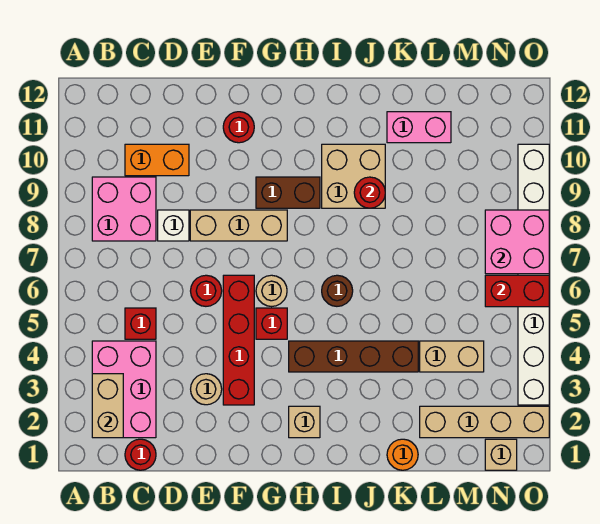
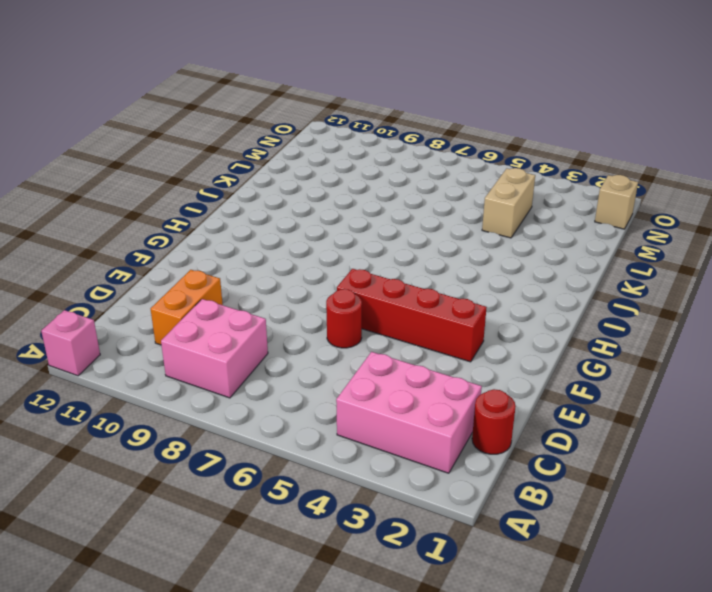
pink 1x1 brick [41,310,100,376] -> none
none -> red 1x1 brick [125,308,156,339]
none -> white 1x1 brick [158,210,189,241]
none -> tan 1x1 round brick [191,374,222,405]

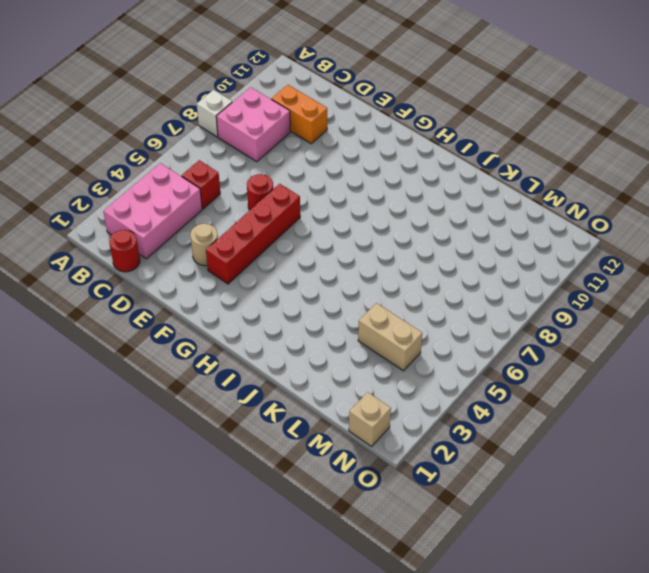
white 1x1 brick [197,90,232,137] -> white 1x1 brick moved to [158,210,189,241]
none -> tan 1x3 brick [190,210,287,241]
none -> red 1x1 round brick [223,112,254,143]
none -> red 1x1 brick [256,308,287,339]

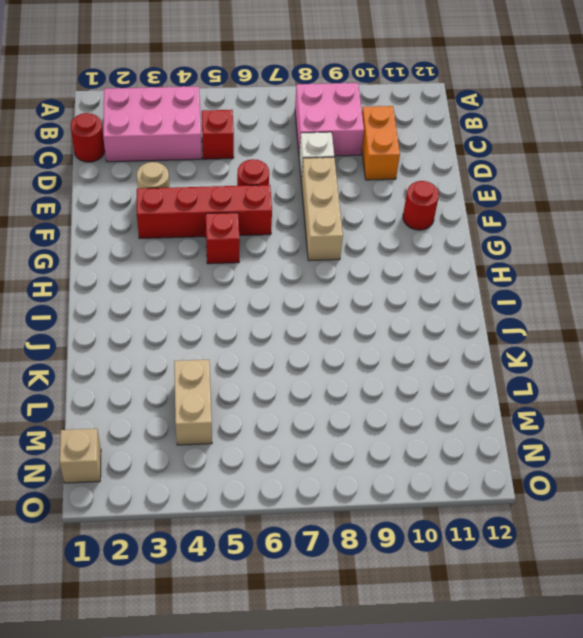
none -> tan 1x1 round brick [256,275,287,307]
none -> brown 1x2 brick [256,177,320,208]
none -> tan 1x1 brick [289,406,320,438]

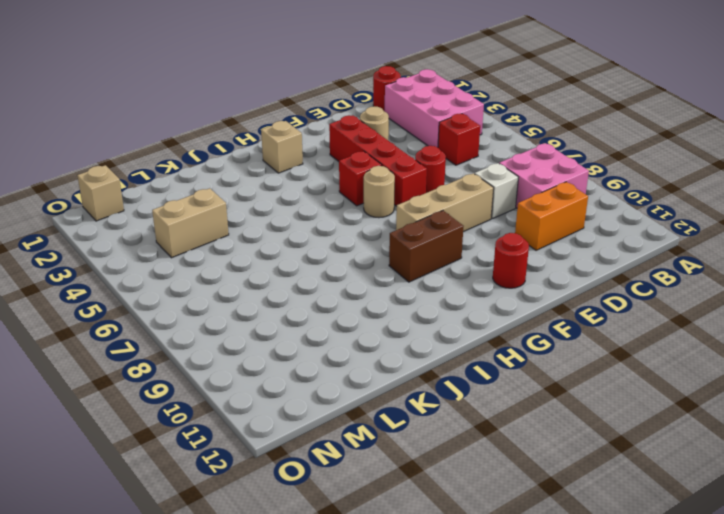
none -> brown 1x4 brick [289,341,418,372]
none -> brown 1x1 round brick [322,275,353,306]
none -> tan 2x2 brick [322,144,385,208]

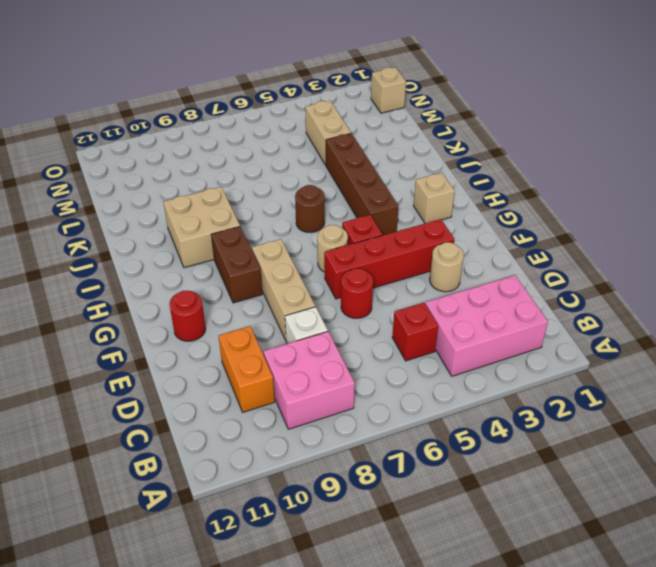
none -> red 1x1 round brick [125,439,156,470]
none -> orange 1x1 round brick [387,439,418,470]
none -> pink 1x2 brick [387,112,451,143]

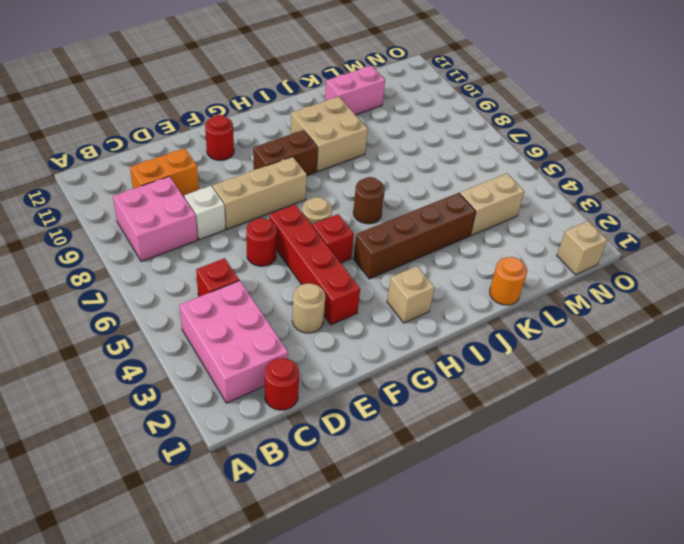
none -> tan 1x4 brick [420,406,549,438]
none -> white 1x8 brick [518,144,549,405]
none -> tan 1x2 brick [92,374,123,438]

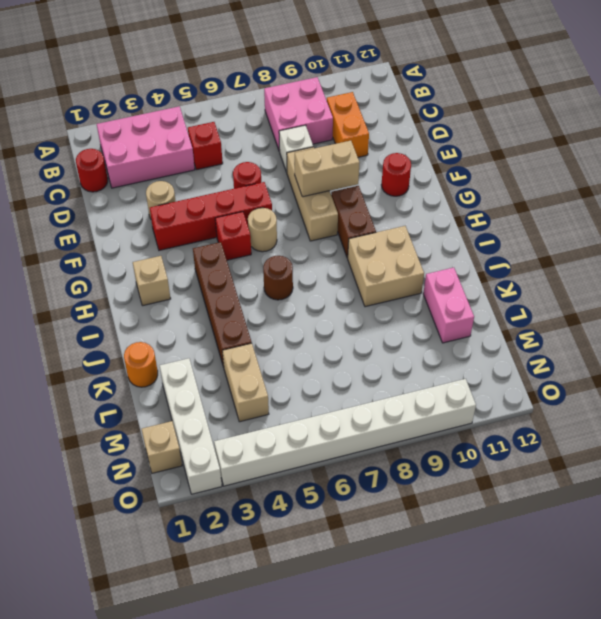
tan 1x2 brick [295,141,360,197] -> tan 1x2 brick moved to [92,374,123,438]
white 1x4 brick [160,358,222,494] -> tan 1x4 brick [420,406,549,438]
none -> red 1x1 round brick [354,177,385,208]
none -> red 1x2 brick [485,275,549,307]
none -> pink 2x2 brick [485,210,549,274]

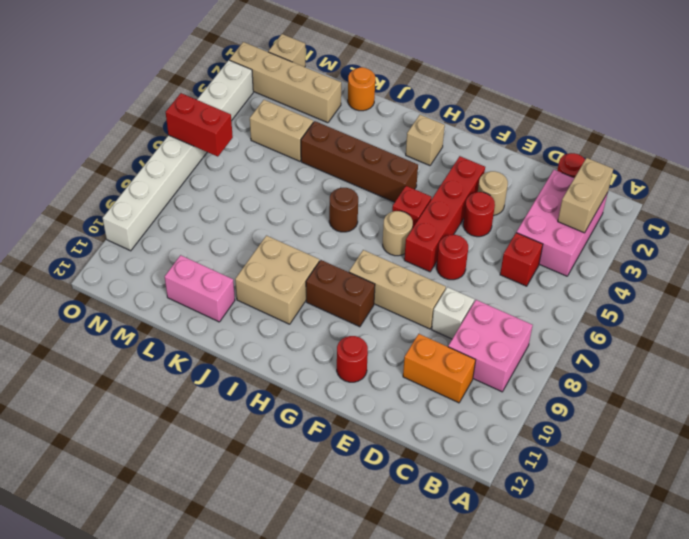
red 1x1 round brick [463,192,495,237] -> red 1x1 round brick moved to [354,177,385,208]
none -> pink 2x2 brick [485,210,549,274]

